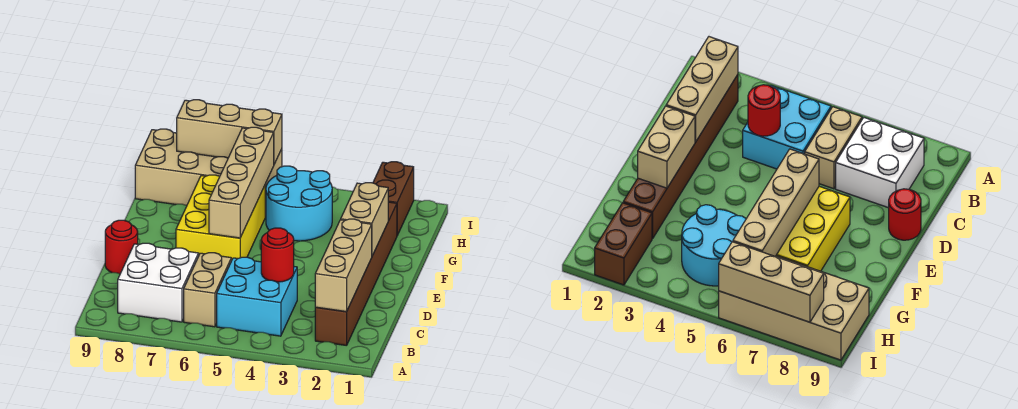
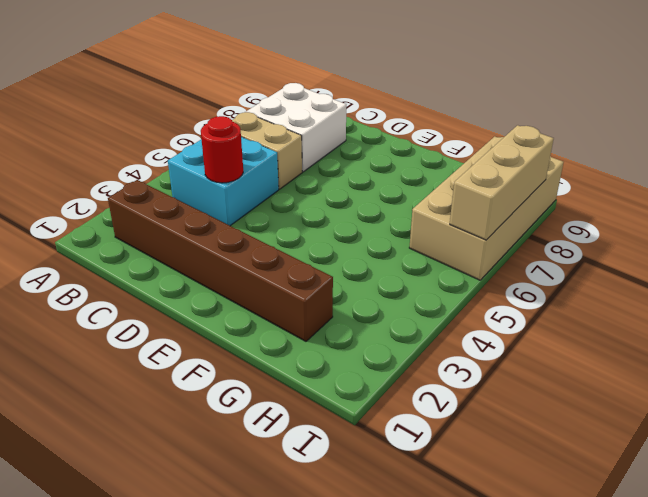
none -> red 1x1 round brick [105,220,138,274]
none -> yellow 2x3 brick [176,175,265,261]
none -> cyan 2x2 round brick [266,166,332,241]

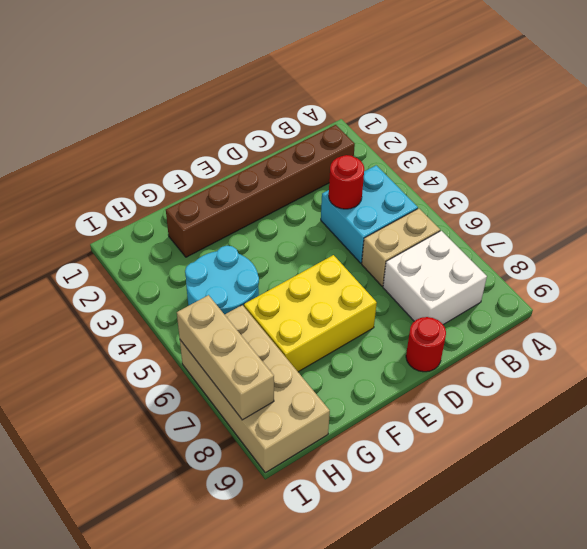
none -> brown 1x2 brick [373,162,414,235]
none -> tan 1x3 brick [315,219,372,312]
none -> tan 1x2 brick [341,183,388,256]

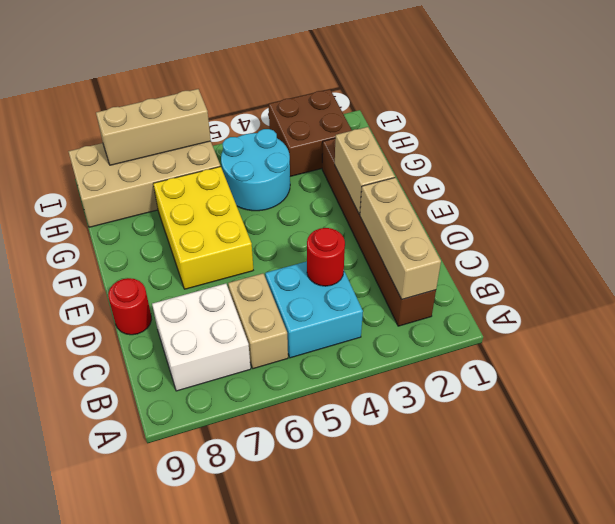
brown 2x2 brick [269,89,352,176] -> brown 1x2 brick [373,162,414,235]
none -> tan 1x4 brick [209,127,274,238]

